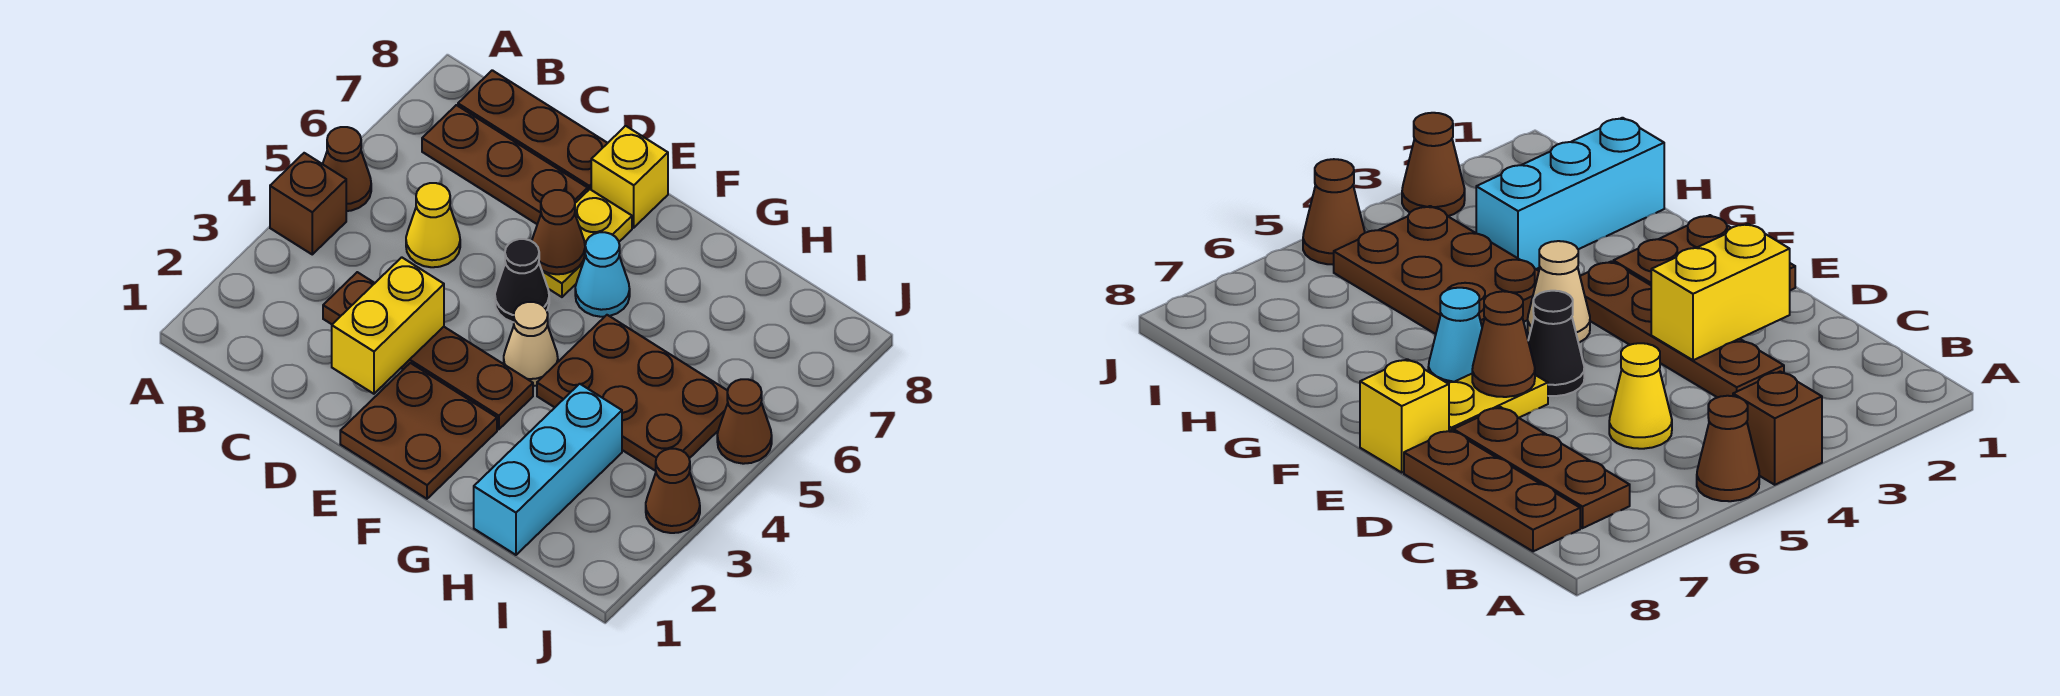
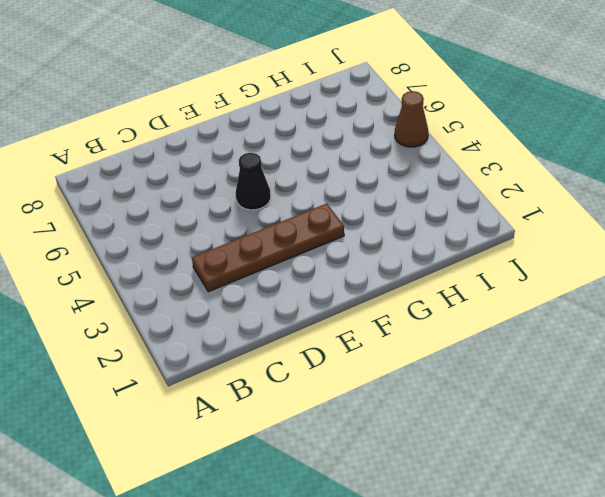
none -> brown 1x1 brick [270,153,346,254]
none -> brown 1x1 cone [323,127,371,211]
none -> brown 1x3 plate [422,105,588,224]

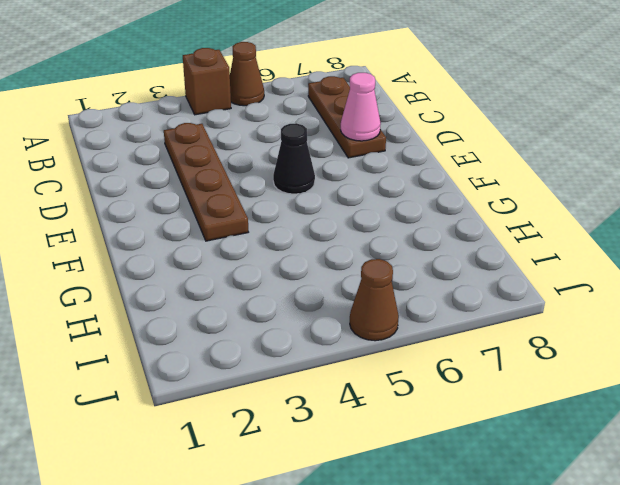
pink 1x1 cone [341,73,381,141] -> none
none -> brown 1x3 plate [458,70,607,190]
none -> yellow 1x1 cone [406,183,460,267]
none -> brown 2x2 plate [340,363,497,499]

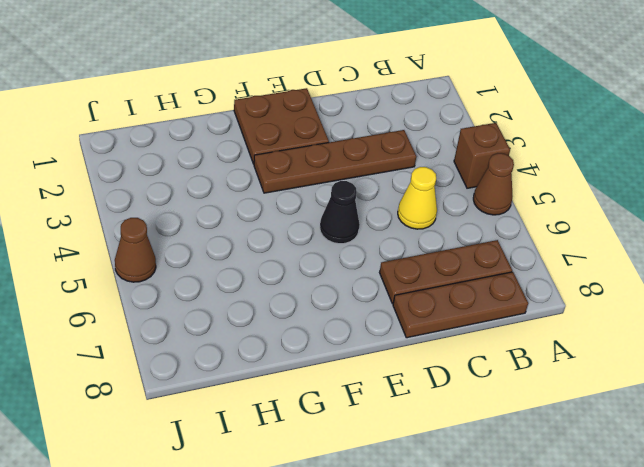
none -> yellow 1x2 plate [542,189,632,297]
none -> yellow 1x1 brick [591,126,668,228]
none -> tan 1x1 cone [504,302,558,386]

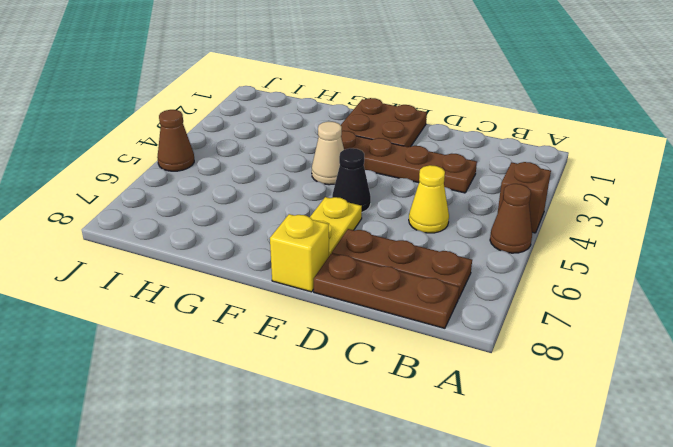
none -> cyan 1x1 cone [575,232,630,317]
none -> brown 2x3 plate [537,315,728,471]
none -> cyan 1x3 brick [474,384,622,555]

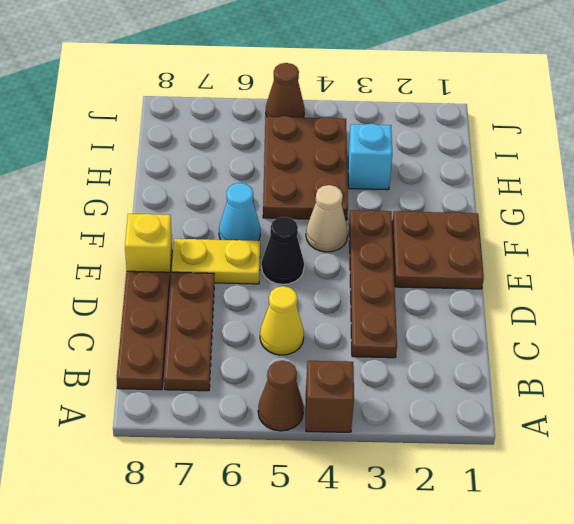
cyan 1x1 brick [348,124,392,190] -> cyan 1x3 brick [474,384,622,555]
none -> brown 1x1 cone [646,449,700,533]
none -> yellow 1x2 brick [332,257,444,394]
none -> brown 1x1 cone [532,190,585,274]

